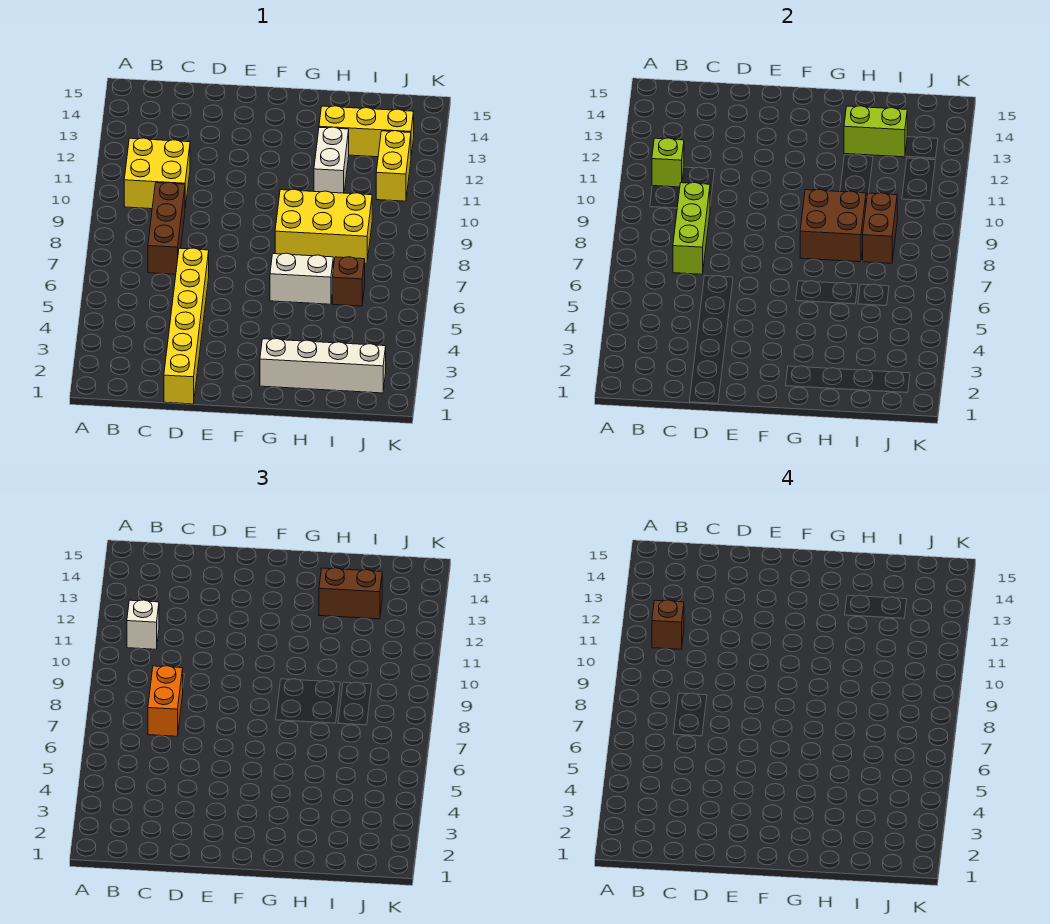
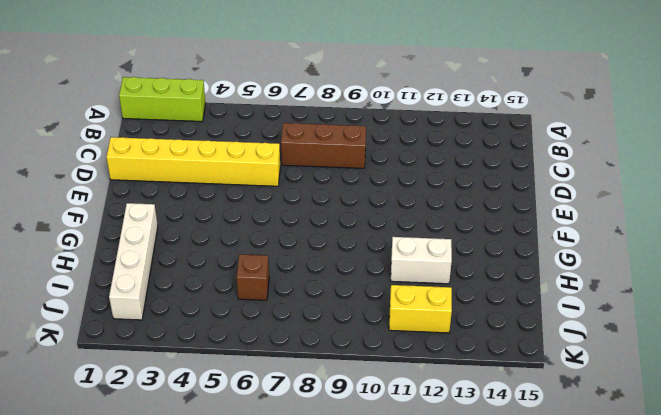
lime 1x3 brick [119,77,206,122] -> lime 1x3 brick moved to [673,182,710,274]
none -> yellow 2x2 brick [124,138,190,209]
none -> white 1x2 brick [270,253,333,304]
none -> yellow 2x3 brick [275,189,372,263]

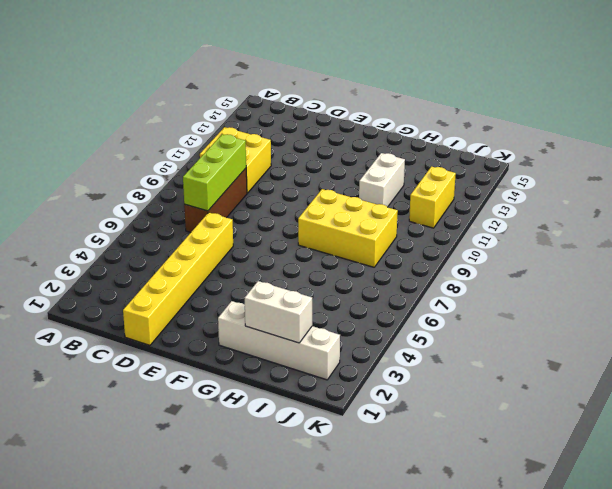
white 1x2 brick [245,281,312,343] -> white 1x2 brick moved to [270,253,333,304]
none -> yellow 1x3 brick [319,106,414,157]
none -> brown 1x1 brick [332,257,365,306]
none -> lime 1x1 brick [652,138,684,187]

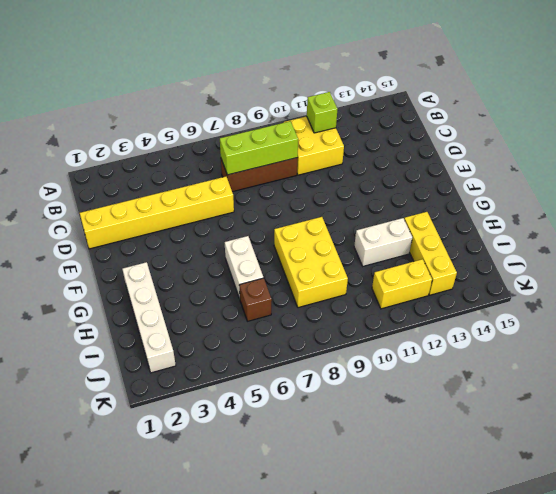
none -> brown 2x2 brick [800,189,866,262]
none -> lime 1x2 brick [844,106,907,157]
none -> brown 1x2 brick [862,193,897,263]

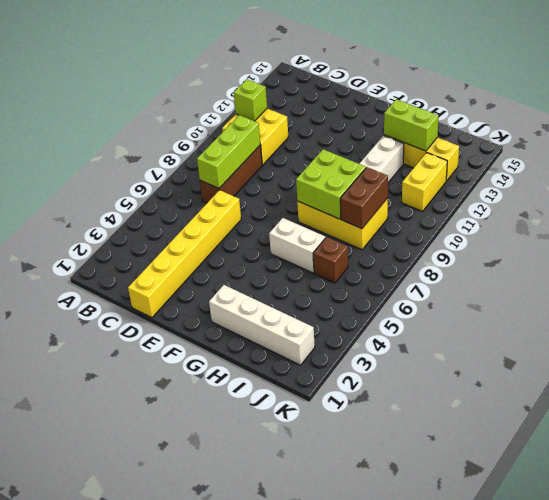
lime 2x2 brick [296,149,366,219] -> brown 2x2 brick [800,189,866,262]
none -> white 1x1 brick [127,600,159,649]
none -> orange 1x2 brick [148,666,183,736]
none -> brown 1x2 brick [319,568,382,619]

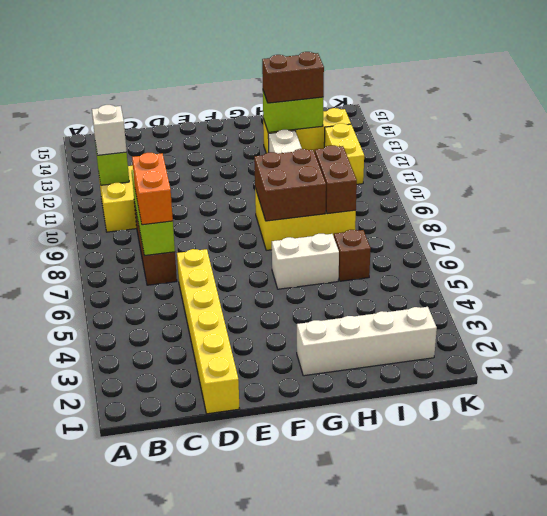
none -> brown 1x1 brick [652,600,684,649]

